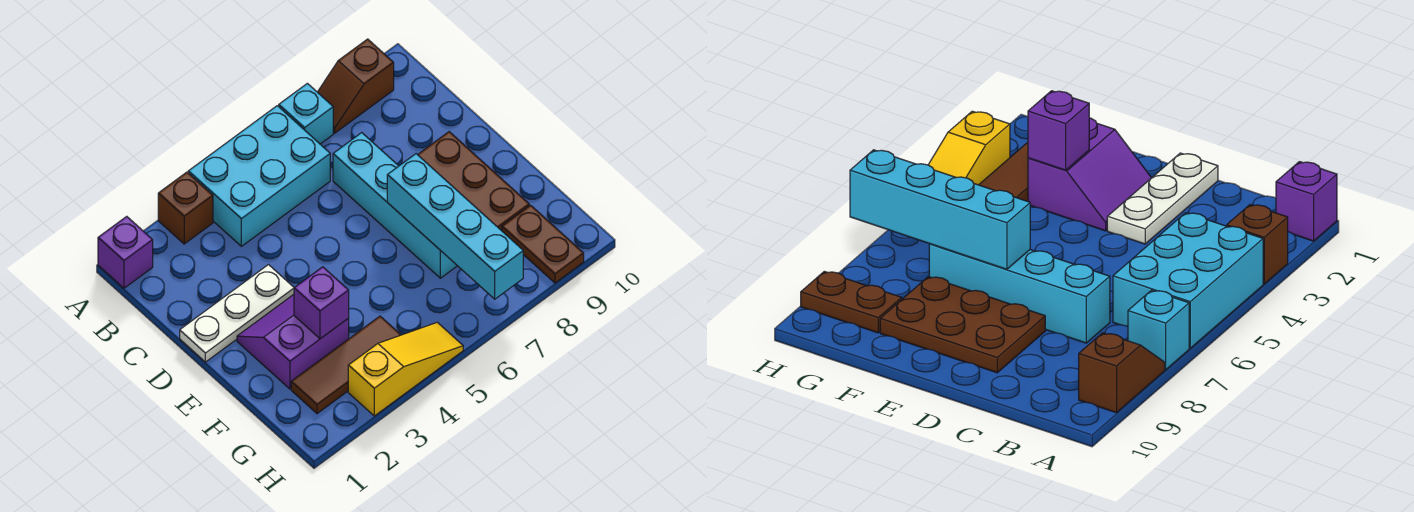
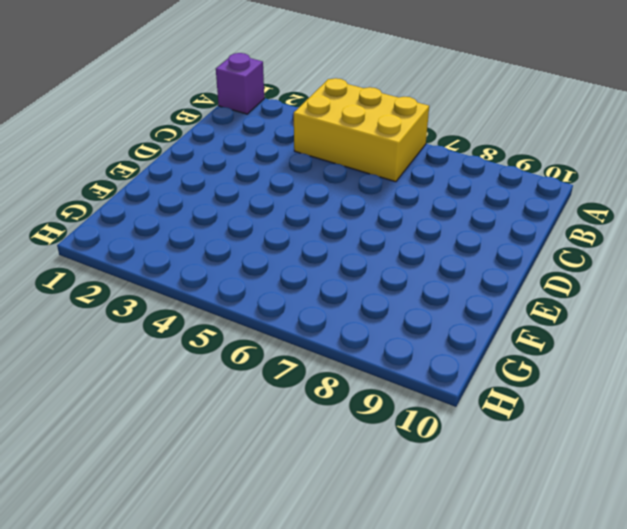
yellow 2x3 brick [294,78,429,182] -> cyan 2x3 brick [188,106,330,246]
none -> brown 1x1 brick [158,172,213,244]
none -> cyan 1x1 brick [279,83,333,144]
none -> brown 1x2 slope [318,39,394,133]

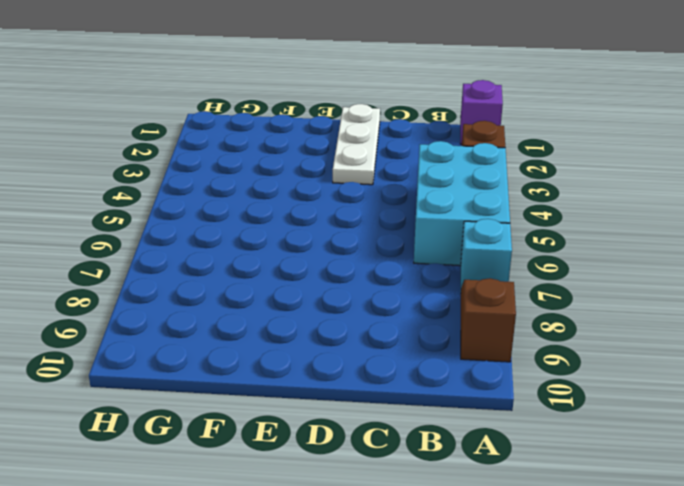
none -> cyan 1x4 brick [333,133,457,278]
none -> brown 2x3 plate [418,132,529,231]
none -> purple 2x2 slope [237,294,349,389]

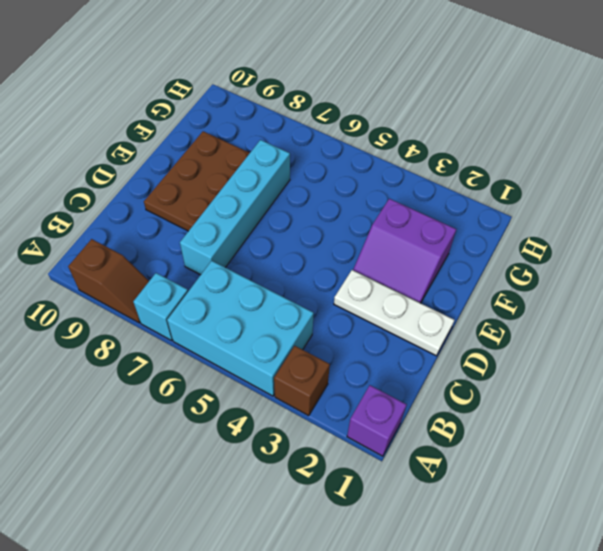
none -> brown 1x3 tile [291,316,401,414]
none -> brown 1x2 plate [502,205,584,283]
none -> yellow 1x3 slope [348,322,463,416]

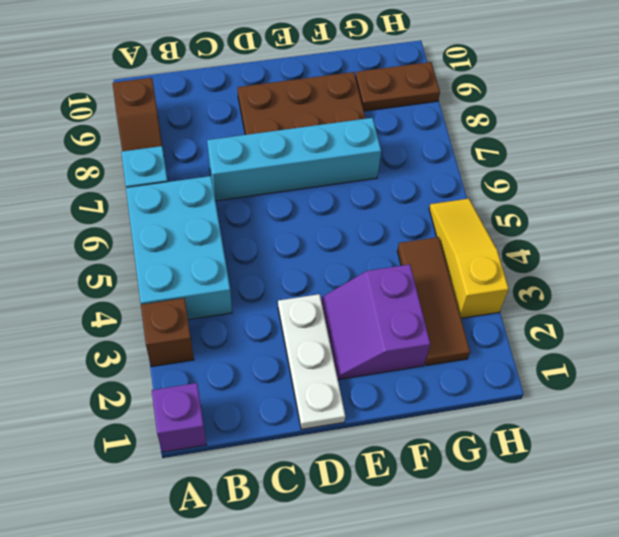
none -> cyan 1x4 brick [387,154,523,299]
none -> purple 1x1 brick [294,267,349,339]

